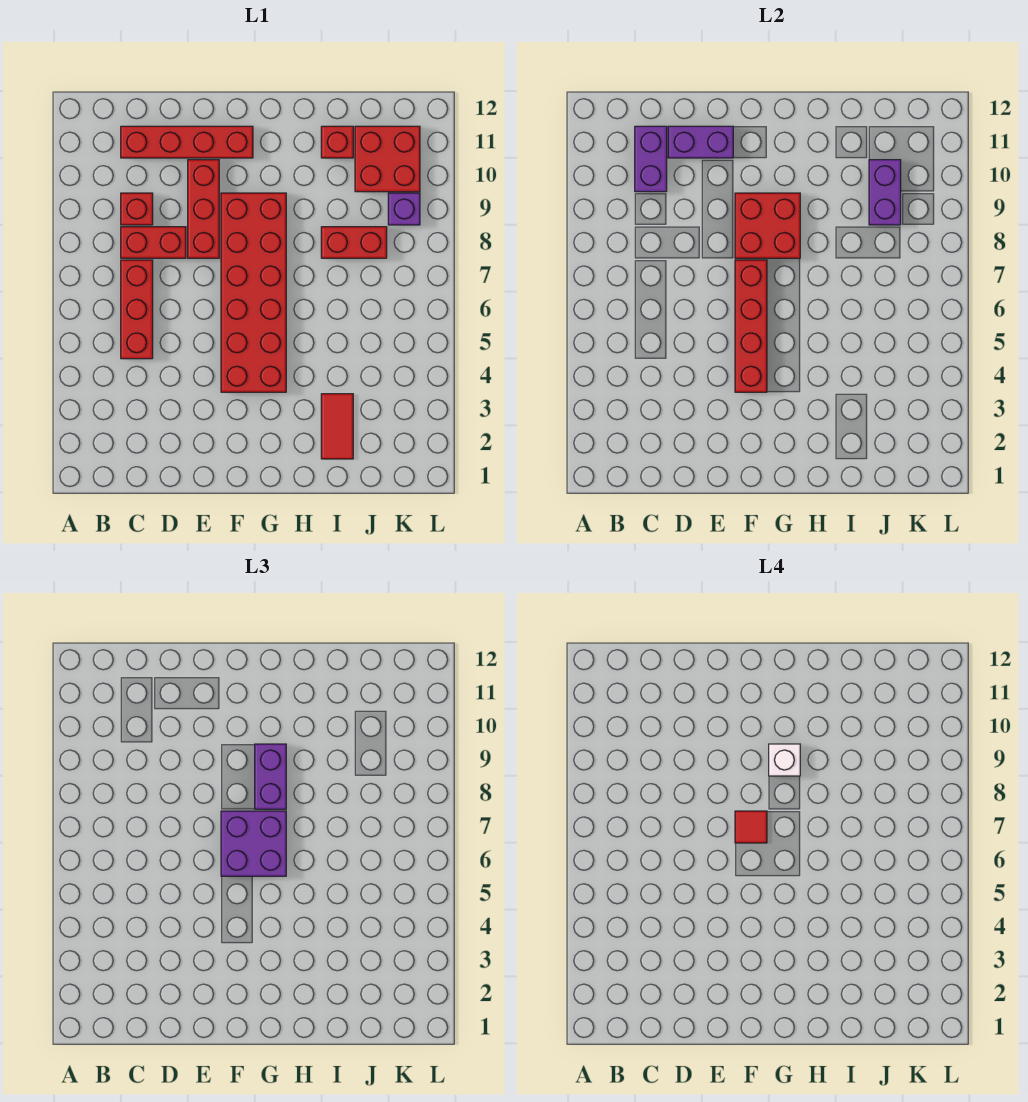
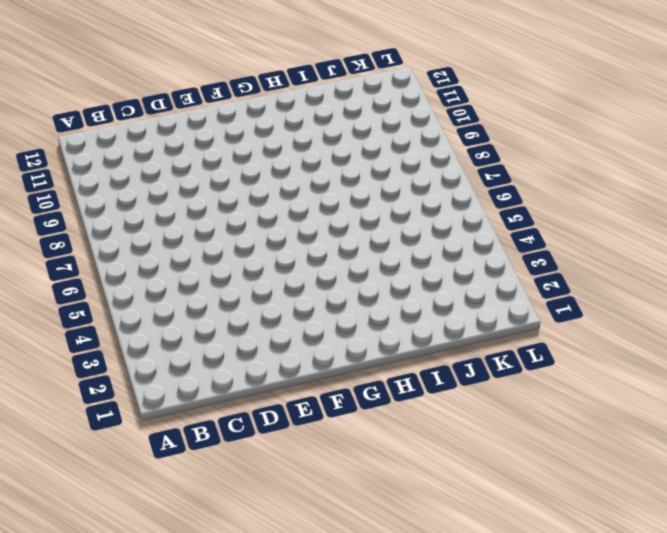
none -> red 1x3 brick [121,260,153,359]
none -> red 1x2 brick [121,227,186,258]
none -> red 1x1 brick [121,193,153,225]

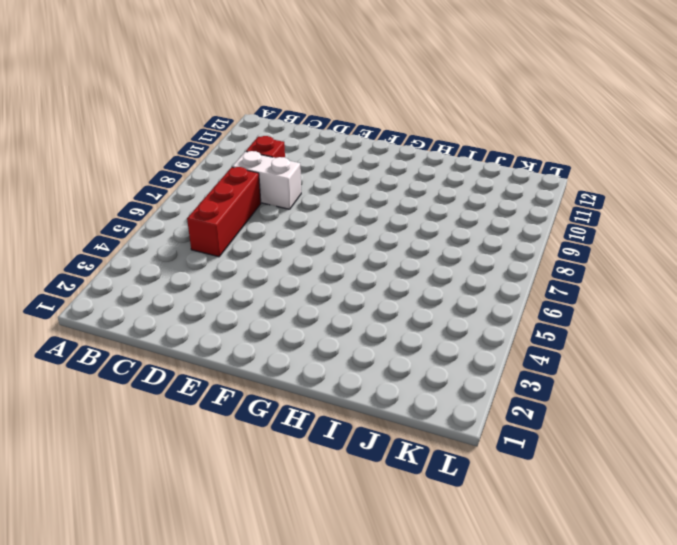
white 1x2 brick [232,151,301,209] -> red 1x2 brick [121,227,186,258]
none -> red 1x4 brick [121,126,253,158]
none -> red 1x3 brick [188,160,219,258]
none -> red 2x6 brick [221,193,286,392]

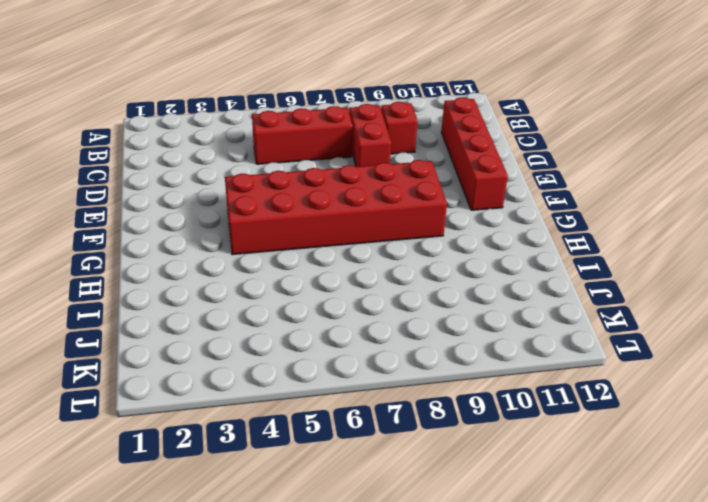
none -> red 1x3 brick [188,160,219,258]
none -> red 1x2 tile [321,394,353,459]
none -> red 1x2 brick [321,227,387,258]

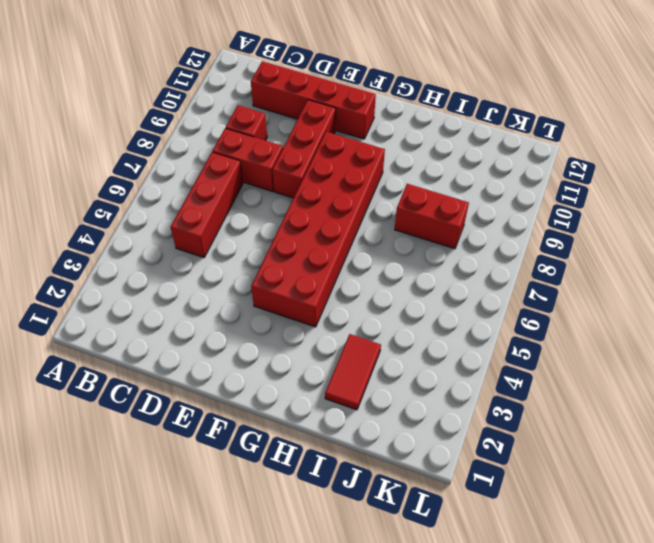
none -> red 1x1 brick [321,126,353,158]
none -> red 2x2 brick [355,126,420,192]
none -> purple 1x1 brick [388,193,420,225]

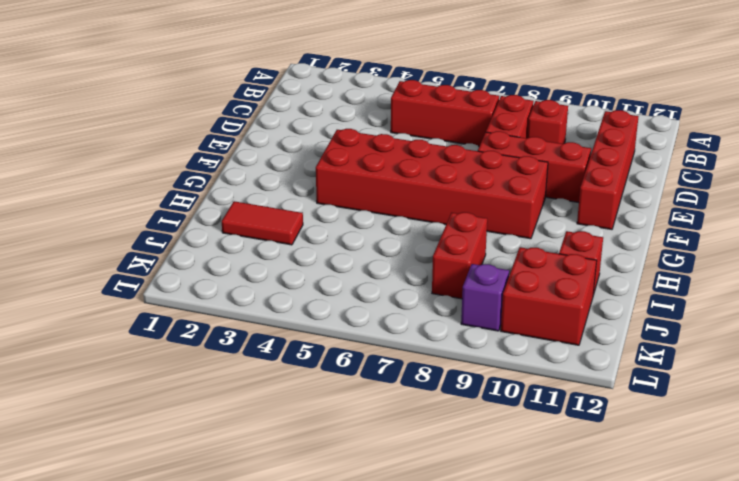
none -> purple 1x2 brick [635,126,667,192]
none -> purple 1x2 brick [668,126,733,158]
none -> red 1x4 brick [735,260,767,392]

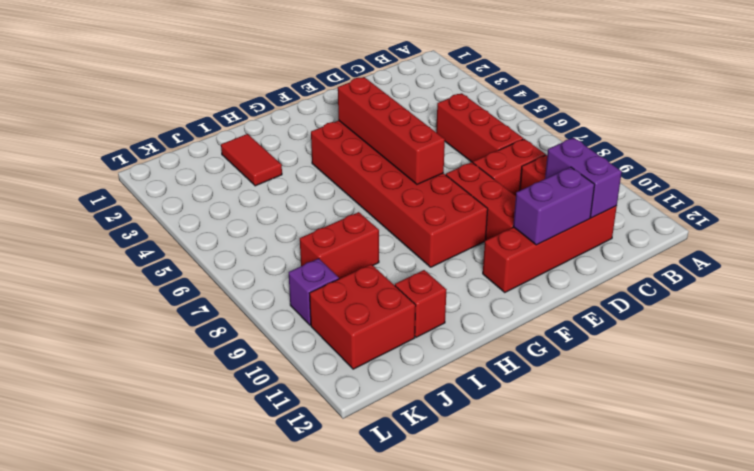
none -> red 2x2 brick [735,193,800,258]
none -> purple 1x2 brick [869,160,901,225]
none -> purple 2x2 brick [221,811,286,876]

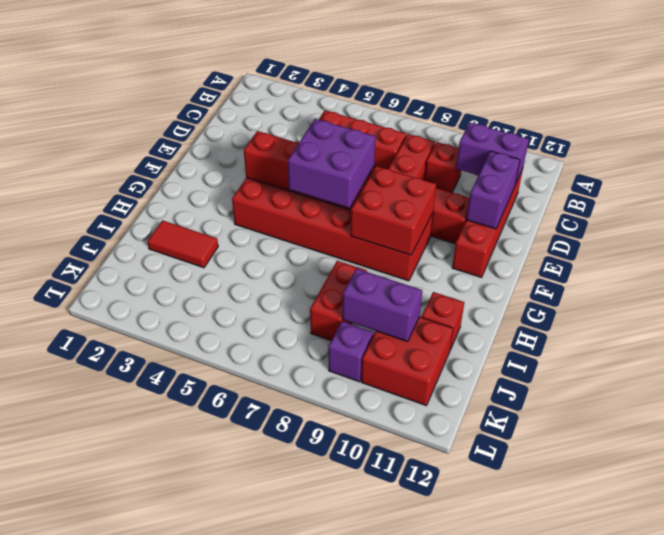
none -> purple 1x2 brick [255,744,286,809]
none -> red 1x1 tile [735,811,767,843]
none -> white 1x1 brick [769,744,800,776]

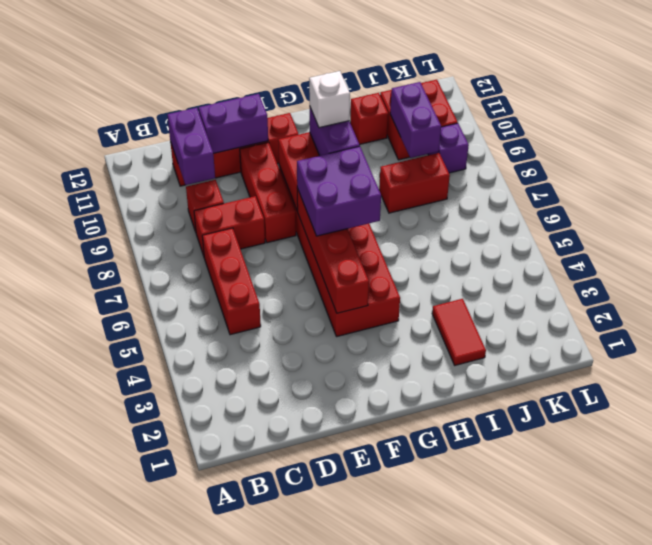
none -> red 1x1 tile [735,811,767,843]

